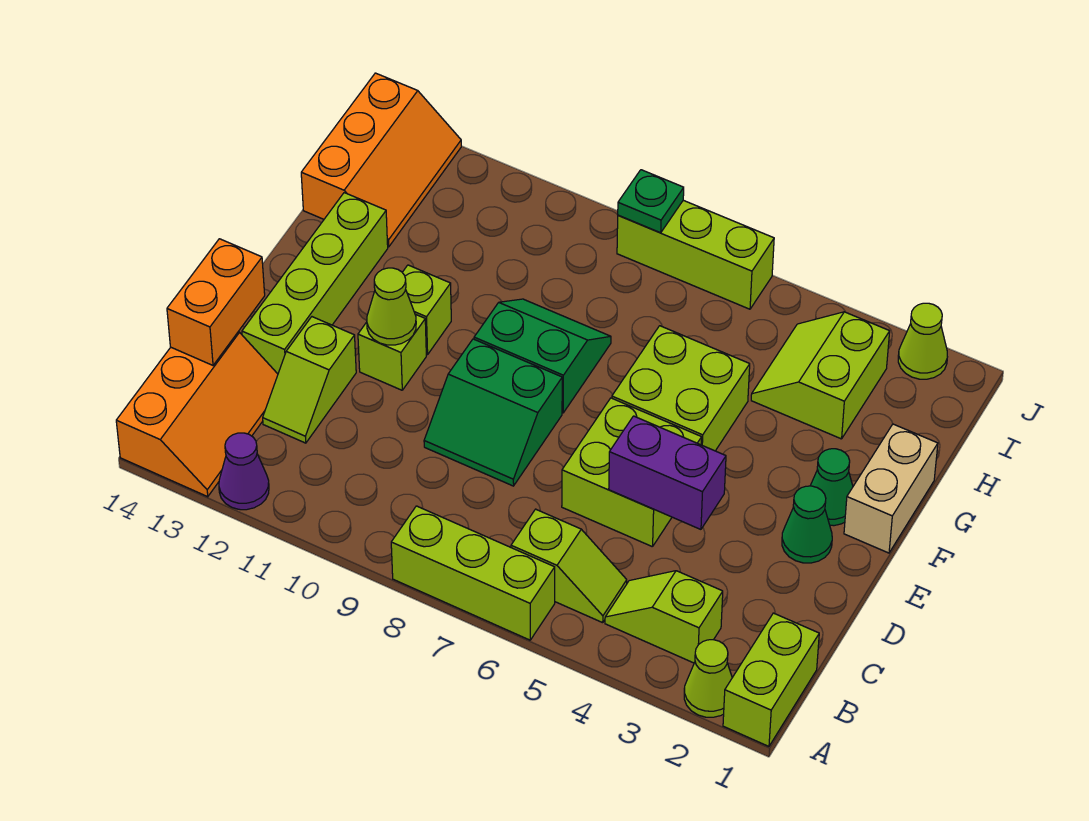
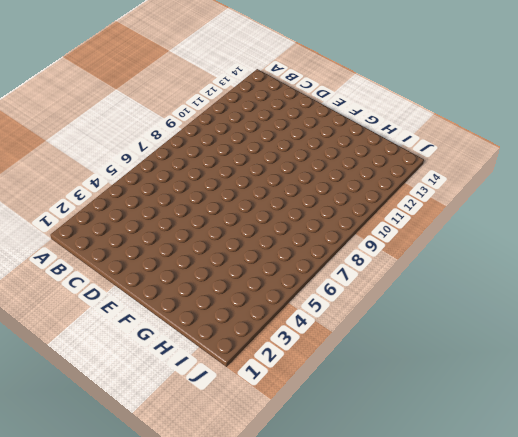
none -> lime 1x2 brick [723,613,819,746]
none -> lime 1x1 cone [684,640,732,717]
none -> lime 1x3 brick [391,506,555,640]

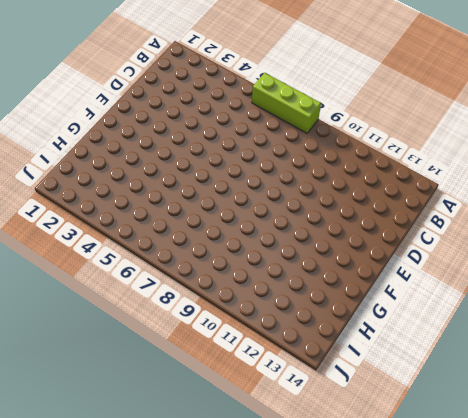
none -> lime 1x2 brick [723,613,819,746]
none -> lime 1x1 cone [684,640,732,717]
none -> purple 1x1 cone [219,433,269,510]

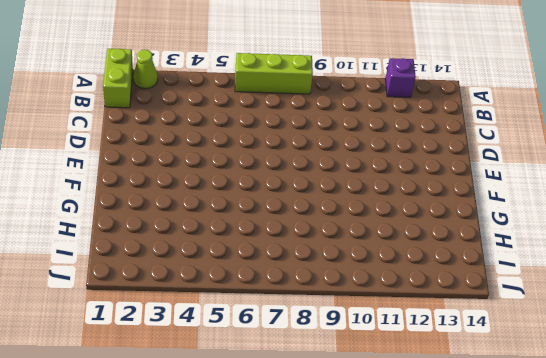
purple 1x1 brick [385,58,416,97] -> purple 1x1 cone [219,433,269,510]
none -> orange 2x3 slope [116,332,278,497]
none -> lime 1x2 slope [605,571,723,663]
none -> lime 1x2 slope [511,509,627,623]

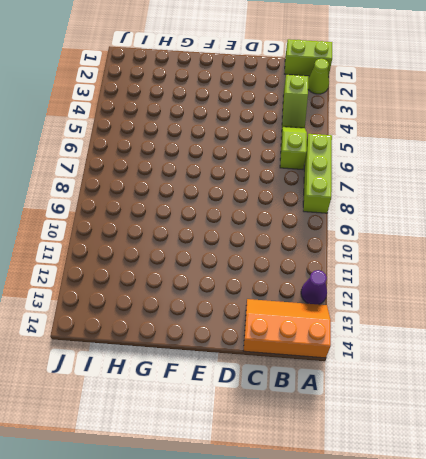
none -> lime 1x2 slope [263,317,356,443]
none -> lime 2x2 brick [562,398,702,547]
none -> green 2x2 slope [424,339,562,486]

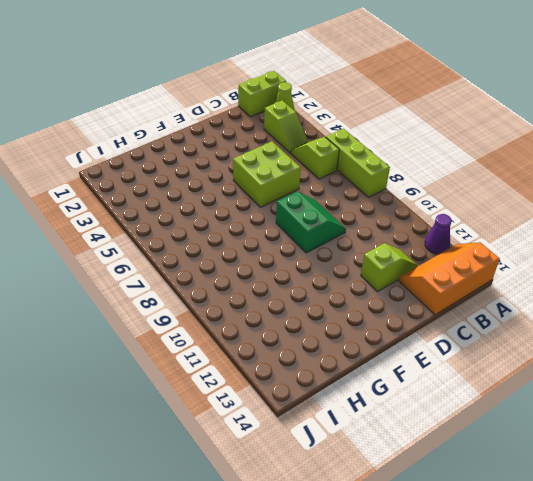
none -> lime 1x4 brick [242,193,388,374]
none -> green 1x1 cone [782,486,832,563]
none -> lime 1x1 brick [358,314,426,390]

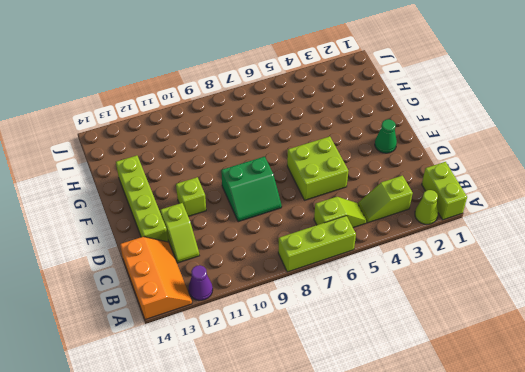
none -> tan 1x2 brick [844,424,938,553]
none -> green 1x1 cone [810,449,853,526]
none -> lime 2x2 brick [612,326,750,451]

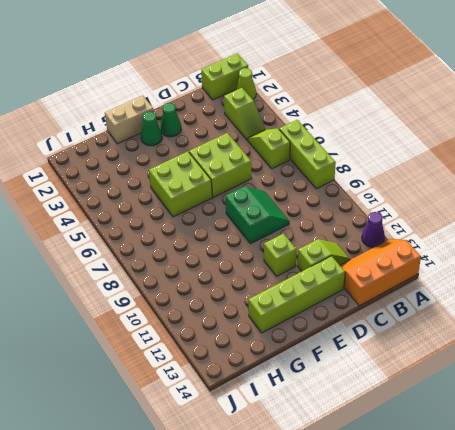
none -> green 2x2 slope [474,299,611,413]
none -> lime 1x1 brick [402,265,451,355]
none -> lime 2x2 slope [751,312,890,439]

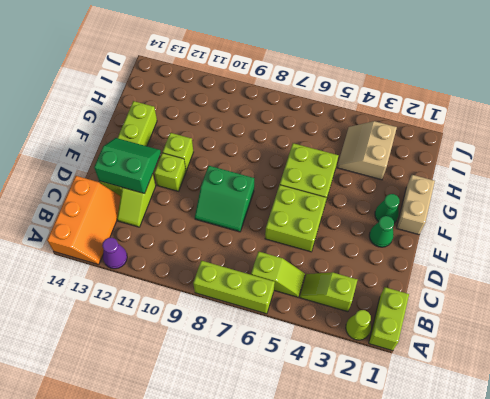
green 2x2 slope [94,138,161,194] -> green 2x2 slope moved to [474,299,611,413]
tan 2x2 slope [337,121,397,180] -> lime 2x2 slope [751,312,890,439]
none -> orange 2x3 slope [301,73,461,247]
none -> lime 1x1 cone [898,303,947,379]
none -> lime 1x3 brick [617,200,774,309]

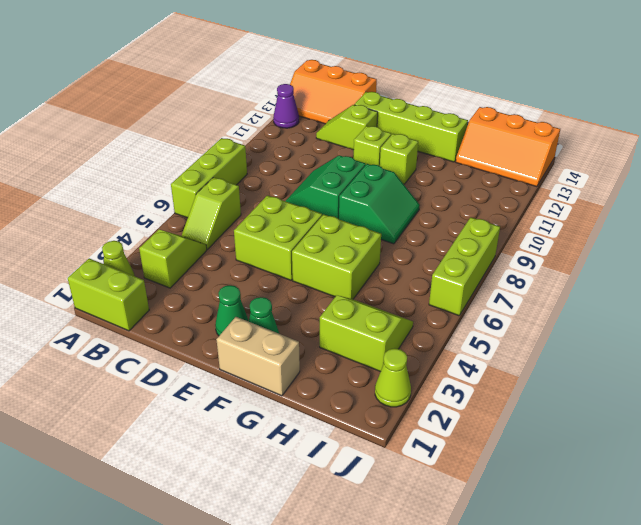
none -> orange 1x2 brick [167,239,265,365]
none -> purple 1x2 brick [609,416,726,529]
none -> lime 1x1 cone [367,268,416,345]

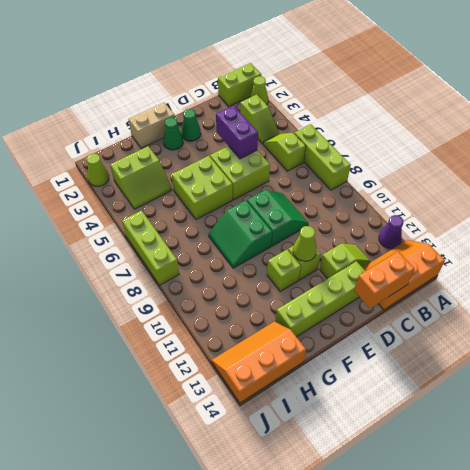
none -> green 1x1 plate [618,170,684,233]

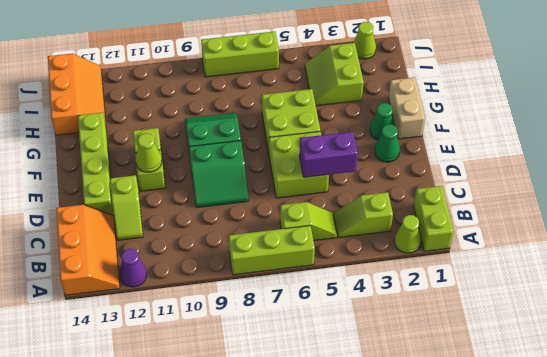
none -> orange 1x2 brick [167,239,265,365]
none -> green 1x1 plate [618,170,684,233]

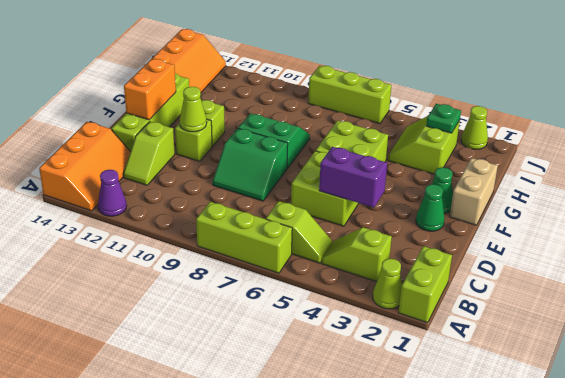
orange 1x2 brick [124,59,176,120] -> orange 1x2 brick moved to [167,239,265,365]
green 1x1 plate [426,104,461,133] -> green 1x1 plate moved to [618,170,684,233]

